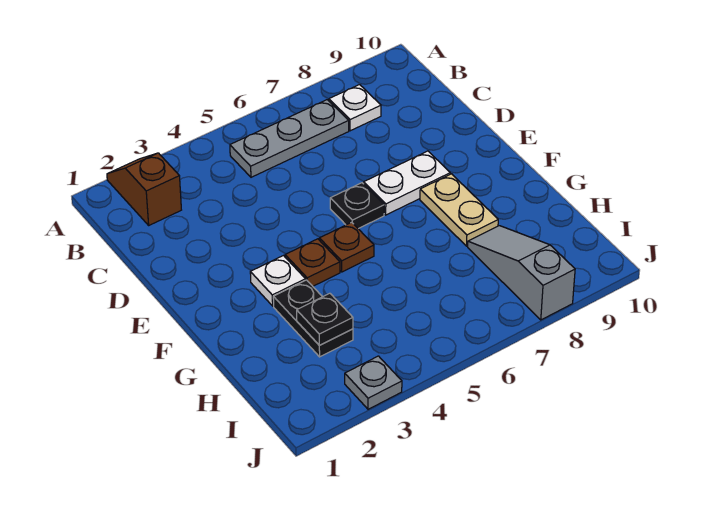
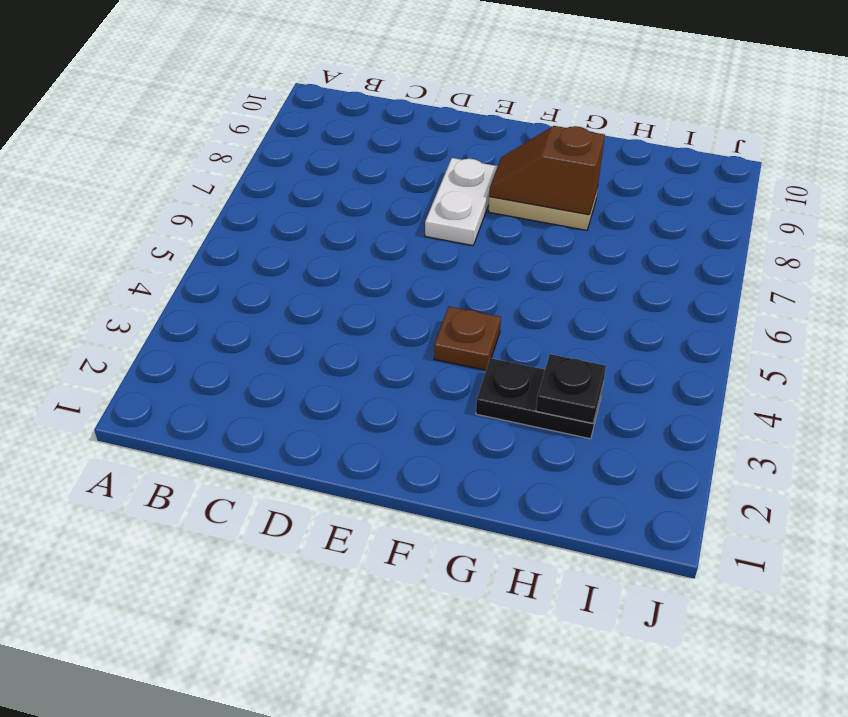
brown 1x2 slope [489,126,605,215] -> brown 1x2 slope moved to [107,153,181,225]
none -> grey 1x3 plate [230,100,349,177]
none -> white 1x1 plate [329,85,381,131]
none -> black 1x1 plate [330,183,384,229]

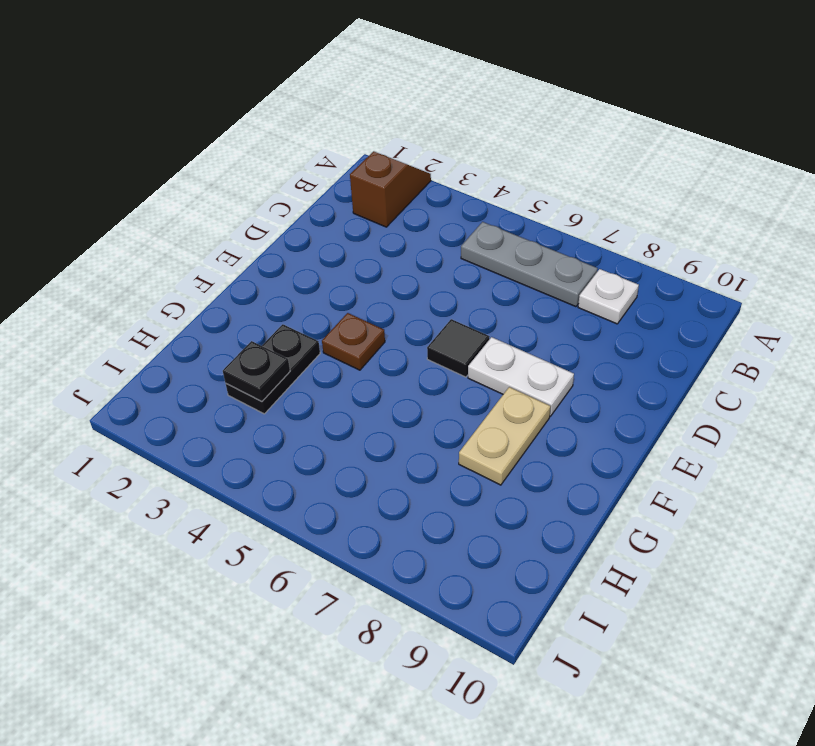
black 1x1 tile [427,319,490,377] -> black 1x1 plate [330,183,384,229]
none -> white 1x1 plate [250,256,306,306]
none -> brown 1x1 plate [319,222,374,272]
none -> grey 1x3 slope [468,226,575,320]

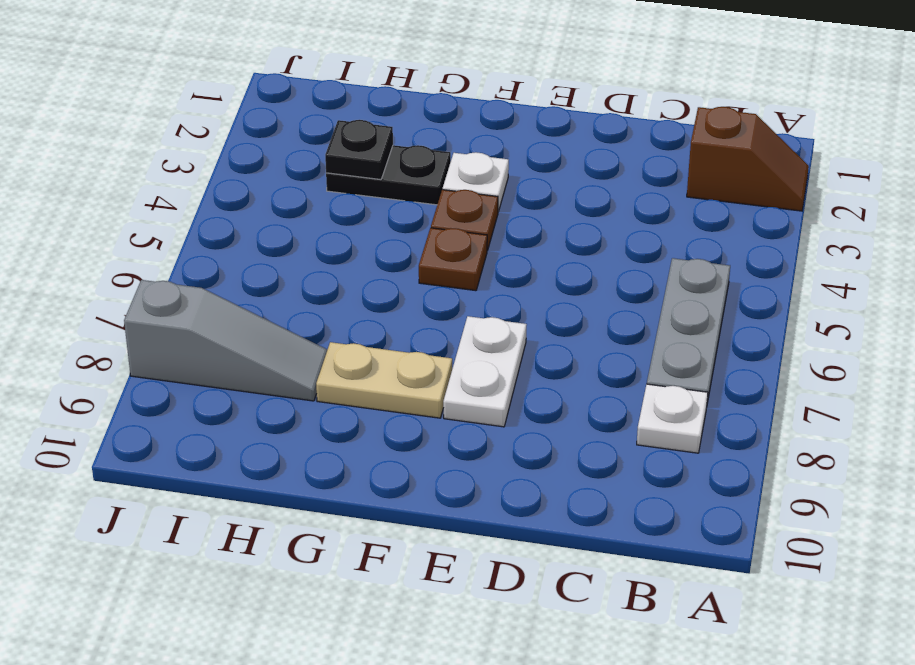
none -> black 1x1 plate [330,183,384,229]
none -> grey 1x1 plate [345,356,402,409]

